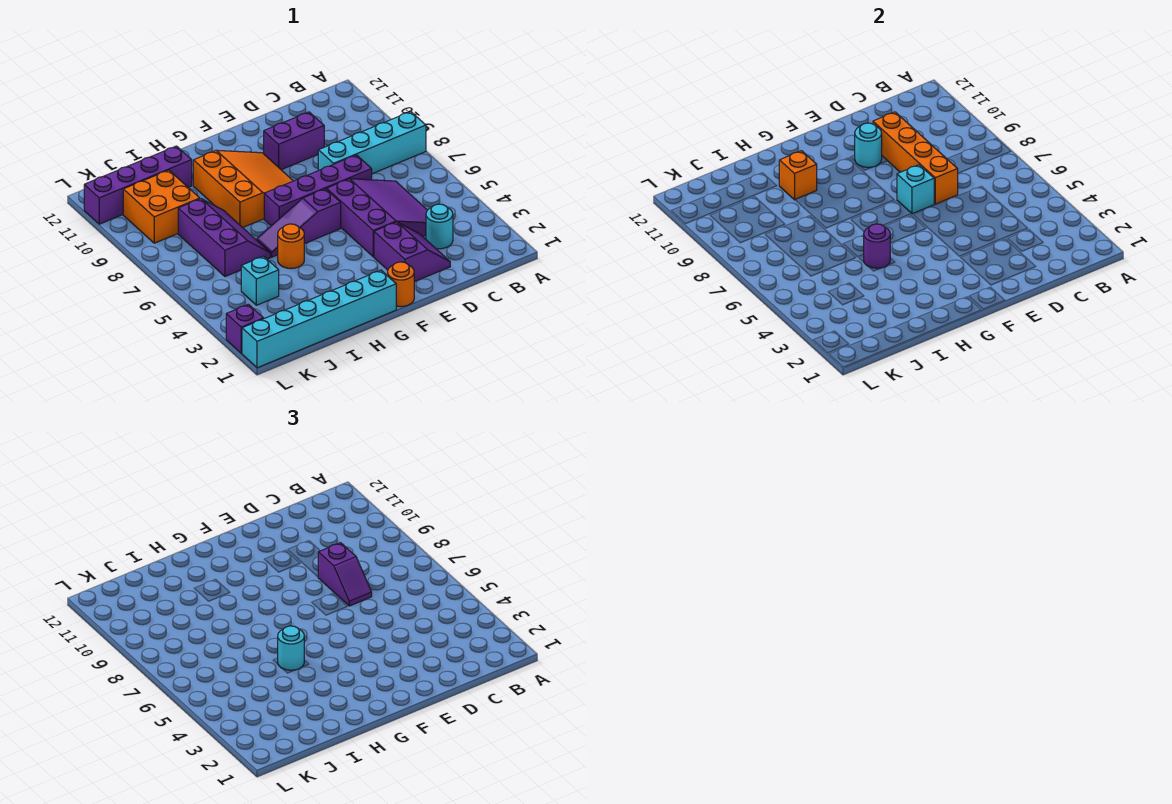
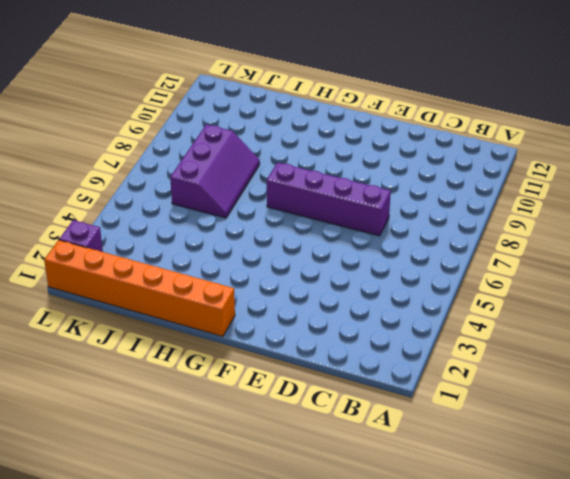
orange 1x6 brick [44,240,235,337] -> cyan 1x6 brick [242,270,396,368]
none -> cyan 1x4 brick [318,112,426,174]
none -> cyan 1x1 round brick [426,204,453,249]
none -> purple 3x3 slope [327,179,427,257]

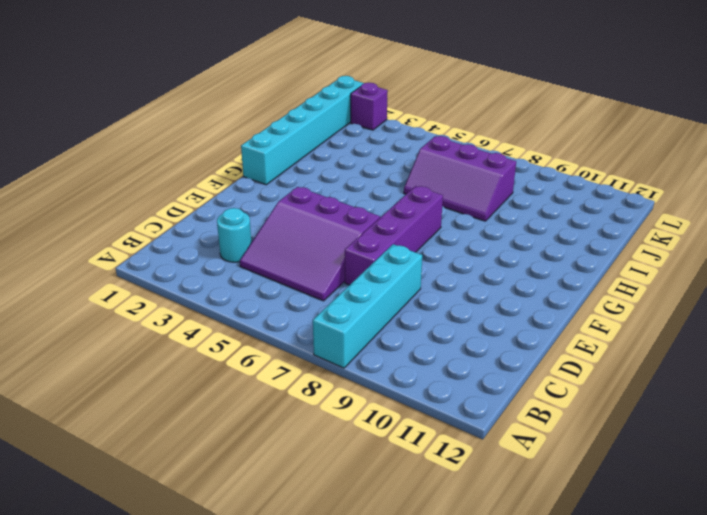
none -> purple 2x2 slope [374,222,450,282]
none -> purple 1x2 brick [264,112,324,170]
none -> orange 1x1 round brick [388,262,414,307]

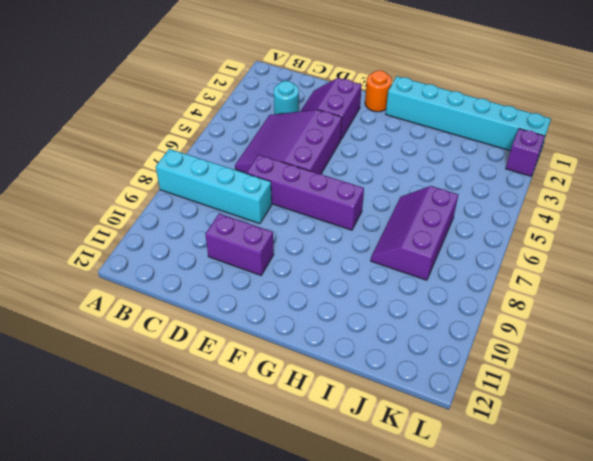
none -> purple 1x3 slope [257,189,341,257]
none -> orange 3x3 slope [193,150,293,227]
none -> orange 1x1 round brick [278,224,304,269]

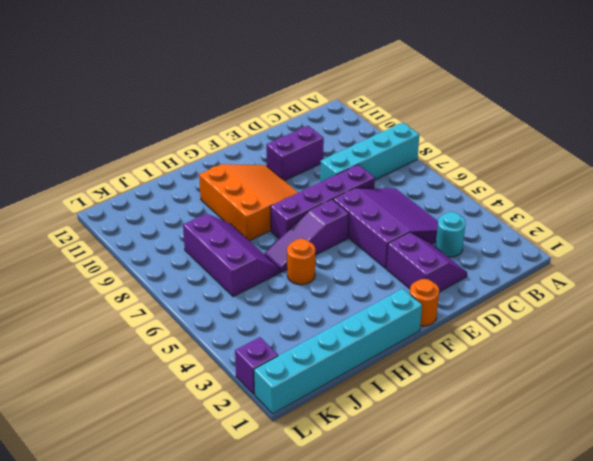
none -> purple 1x4 brick [84,146,192,224]
none -> cyan 1x1 brick [241,256,279,305]
none -> orange 2x2 brick [123,170,200,243]

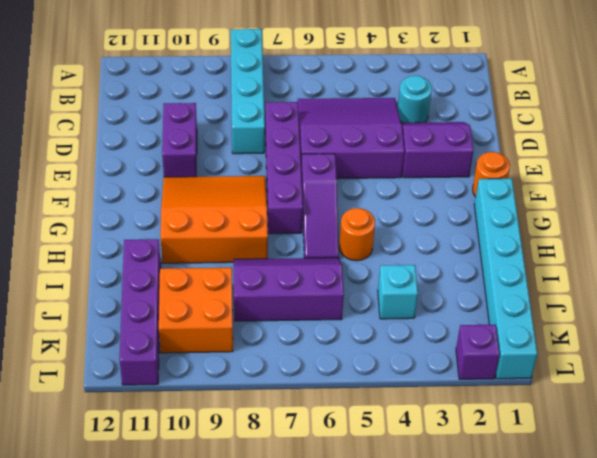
none -> orange 1x4 brick [873,112,958,204]
none -> cyan 1x1 brick [897,165,934,214]
none -> cyan 1x1 round brick [855,123,882,167]

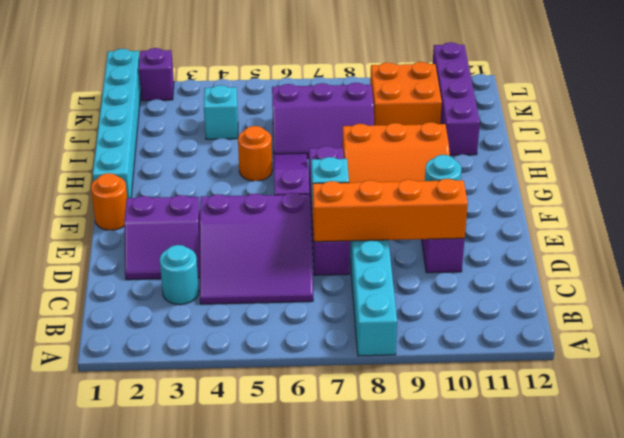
none -> purple 1x1 round brick [863,224,890,268]
none -> orange 1x1 brick [779,151,817,200]
none -> purple 1x2 slope [318,543,372,606]

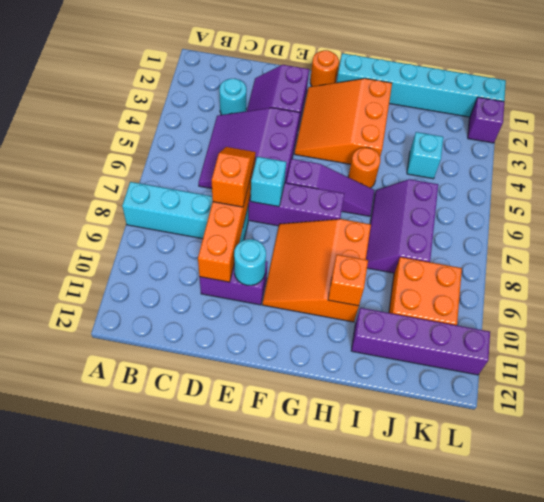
orange 1x2 slope [212,147,256,207] -> purple 1x2 slope [318,543,372,606]
orange 3x3 slope [295,78,392,164] -> none
none -> purple 1x1 round brick [863,224,890,268]
none -> cyan 1x1 round brick [278,626,304,670]

